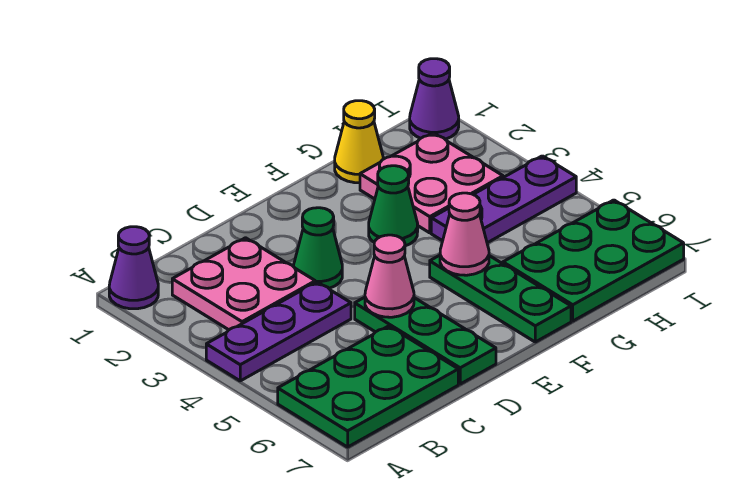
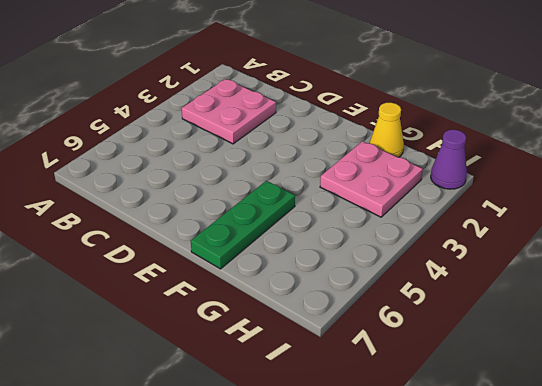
none -> purple 1x1 cone [109,227,158,309]
none -> purple 1x3 plate [206,282,351,381]
none -> green 2x3 plate [278,326,458,447]

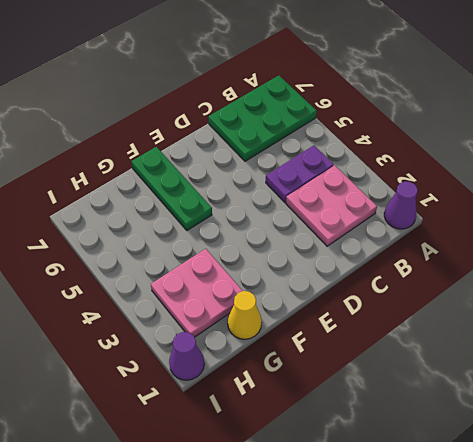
purple 1x2 plate [266,146,334,202] -> purple 1x3 plate [206,282,351,381]
none -> green 1x1 cone [294,208,342,288]
none -> green 1x3 plate [355,297,496,384]
none -> green 1x1 cone [369,166,418,246]

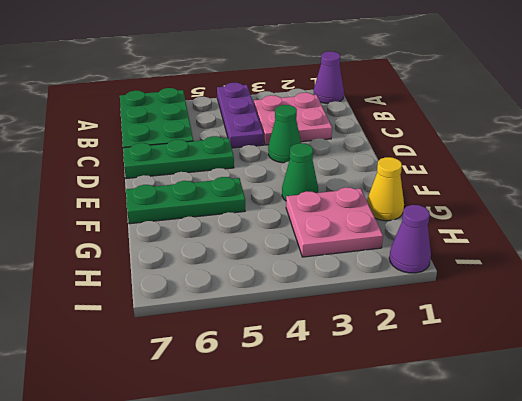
none -> purple 1x3 plate [431,156,576,243]
none -> green 2x3 plate [503,200,684,321]
none -> pink 1x1 cone [365,235,414,317]

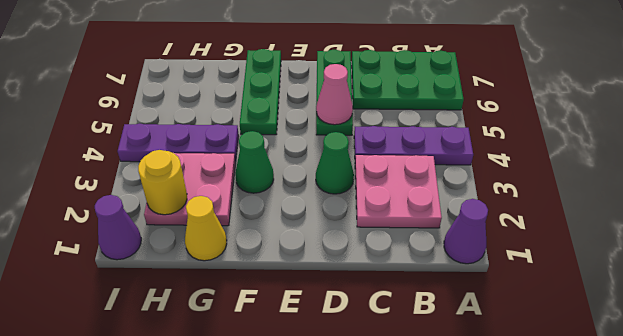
yellow 1x1 round brick [138,150,187,215] -> none
none -> green 2x3 plate [503,200,684,321]
none -> pink 1x1 cone [440,193,489,275]

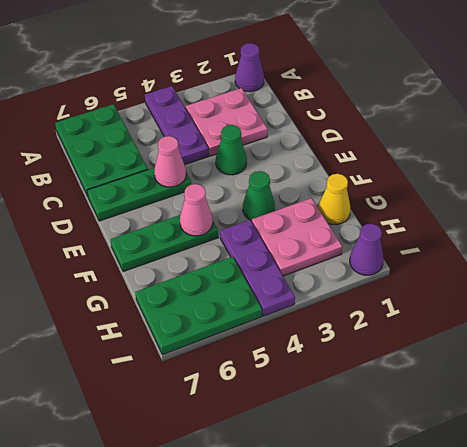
green 2x3 plate [135,257,262,355] -> green 2x3 plate turned to [503,200,684,321]

